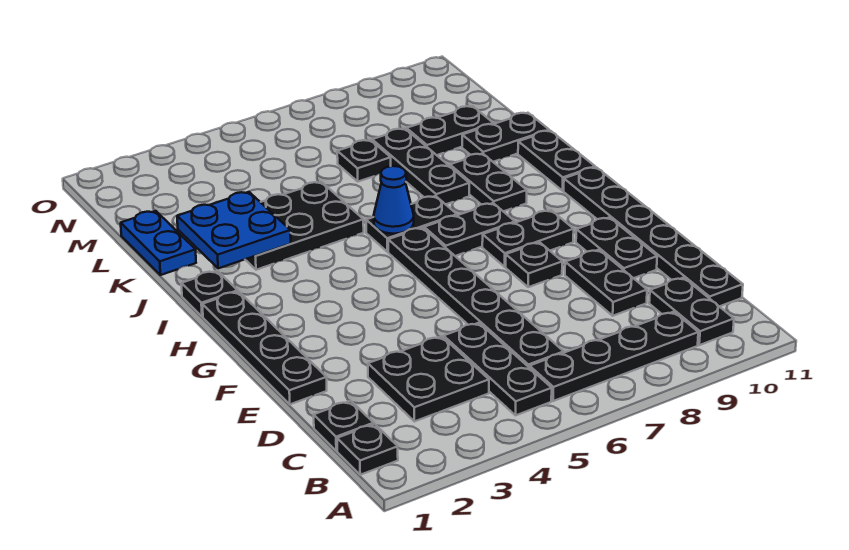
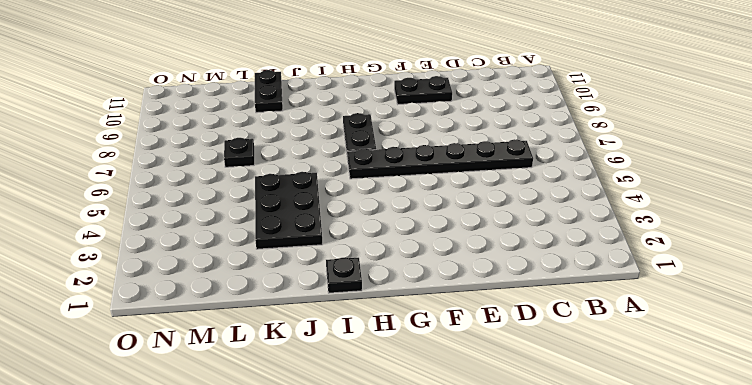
none -> black 1x1 plate [337,424,398,475]
none -> black 1x3 plate [444,323,552,415]
none -> black 1x4 plate [530,312,698,401]

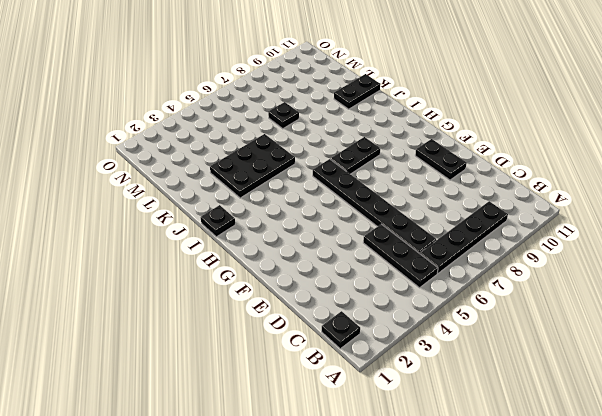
none -> black 1x2 plate [649,278,734,345]
none -> black 1x1 plate [314,401,374,451]
none -> black 2x2 plate [368,336,489,421]

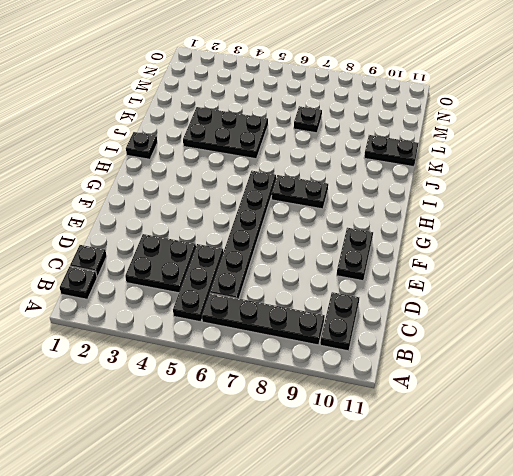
none -> black 1x6 plate [564,167,743,307]
none -> black 1x2 plate [565,250,647,316]
none -> black 1x4 plate [202,291,327,404]

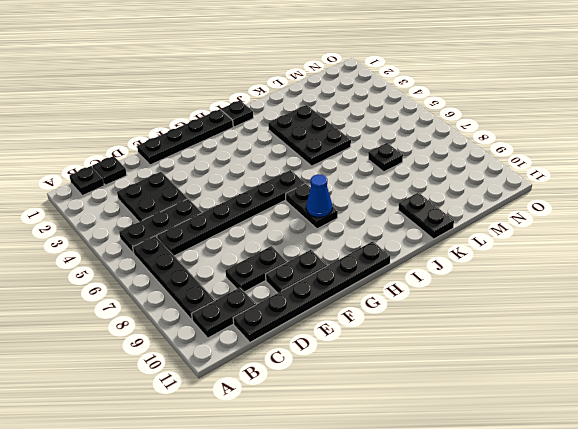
blue 1x1 cone [306,174,332,217] -> blue 1x1 cone moved to [374,166,414,234]
none -> black 1x1 plate [506,242,562,287]
none -> black 1x2 plate [482,210,574,267]
none -> black 1x2 plate [366,196,457,252]

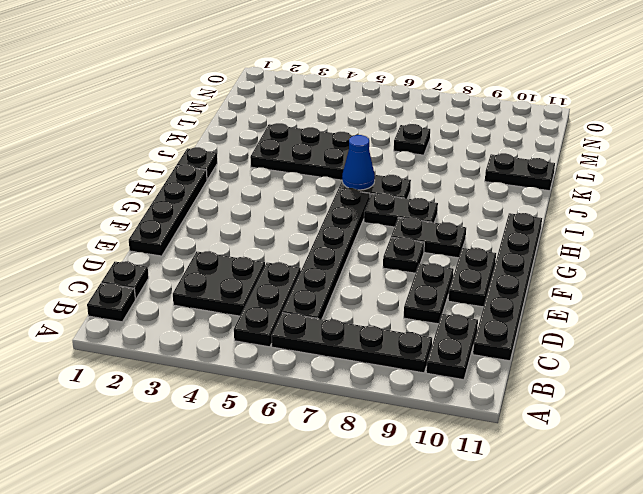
none -> black 1x2 plate [450,154,527,211]
none -> black 1x2 plate [518,131,595,191]
none -> black 1x3 plate [372,129,469,204]

